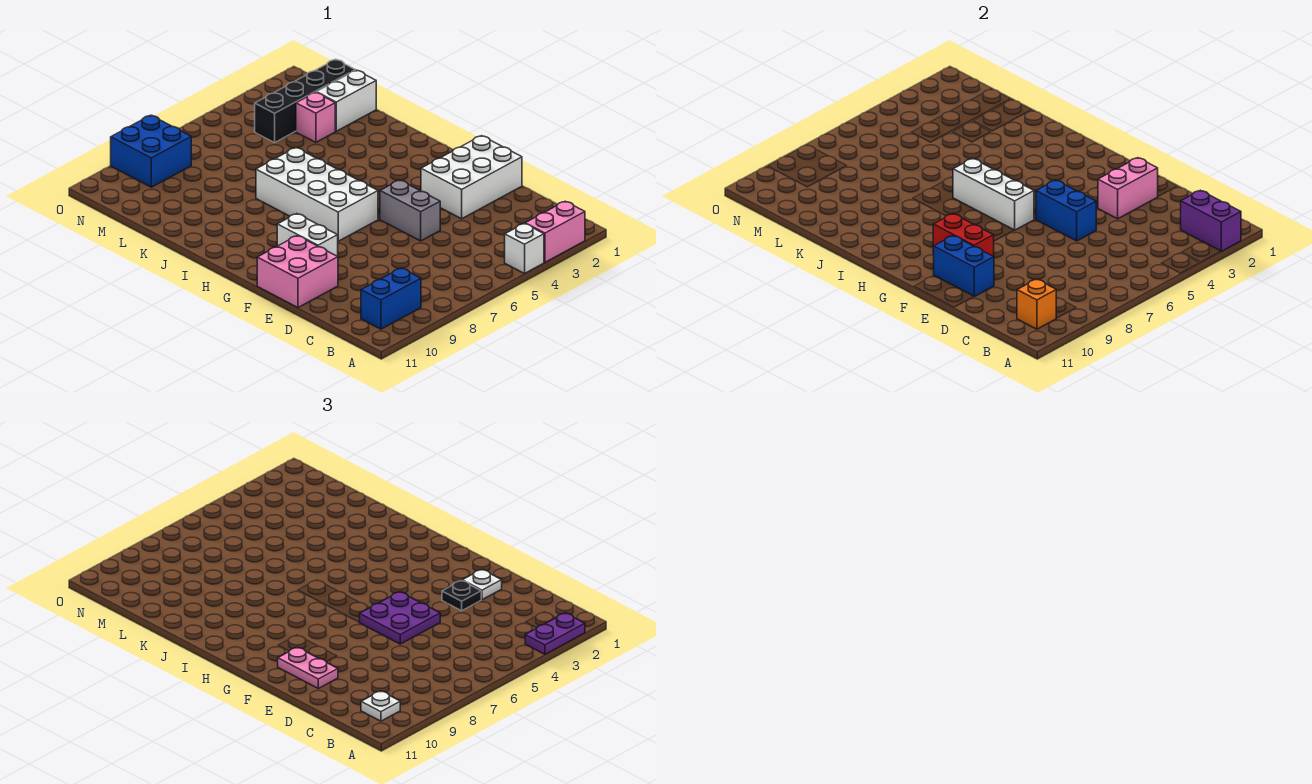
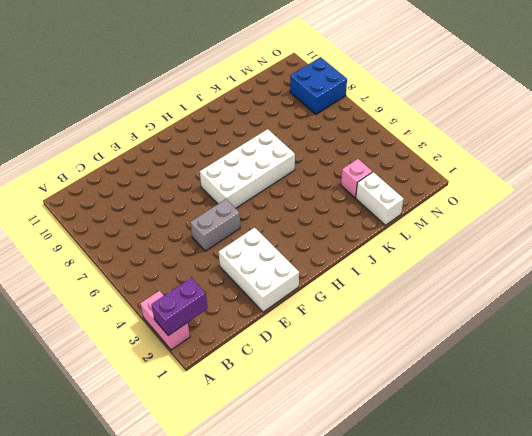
none -> white 1x1 brick [505,224,544,273]
none -> blue 1x2 brick [361,268,421,329]
none -> pink 2x2 brick [257,236,338,308]

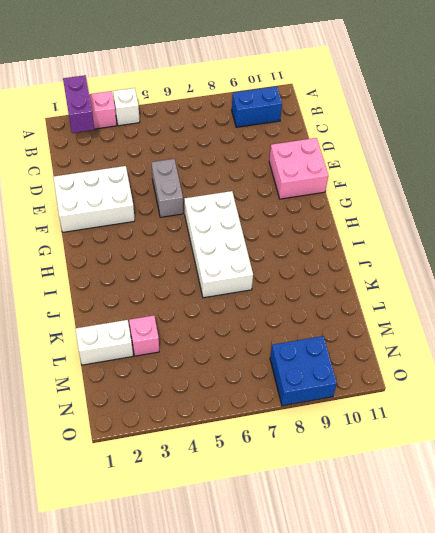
none -> white 1x2 brick [277,214,338,257]
none -> black 1x4 brick [255,59,355,143]
none -> orange 1x1 brick [1017,279,1056,329]

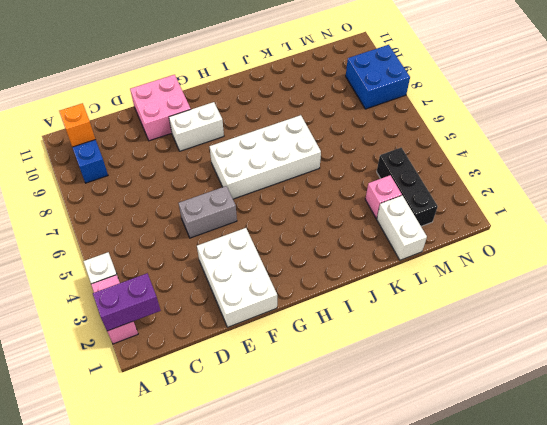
black 1x3 brick [377,148,438,226] -> black 1x4 brick [255,59,355,143]
none -> pink 1x2 brick [1098,158,1158,219]
none -> blue 1x2 brick [1036,180,1097,241]
none -> blue 1x2 brick [934,236,994,296]

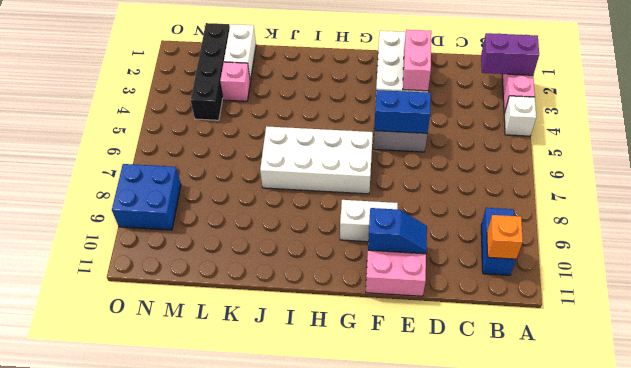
blue 1x2 slope [368,208,427,254] -> blue 1x2 brick [934,236,994,296]
none -> red 1x2 brick [933,214,994,257]
none -> white 1x3 brick [953,158,1034,230]
none -> purple 1x2 plate [525,613,585,654]

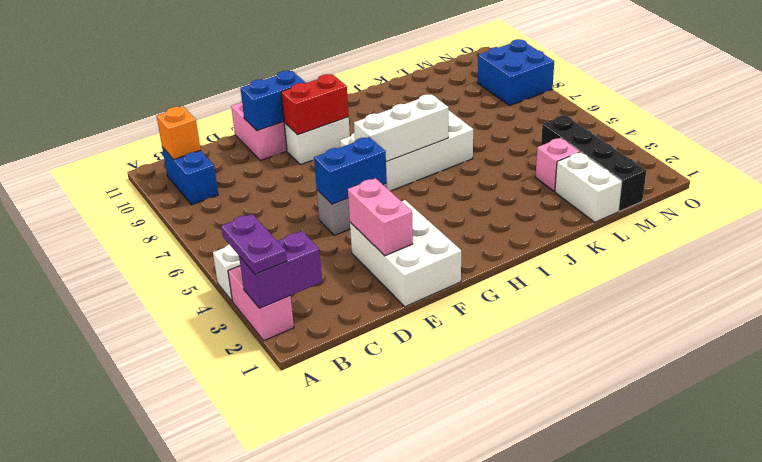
none -> white 1x1 plate [361,691,400,721]
none -> white 1x1 plate [462,569,502,600]
none -> black 1x1 plate [442,581,481,611]

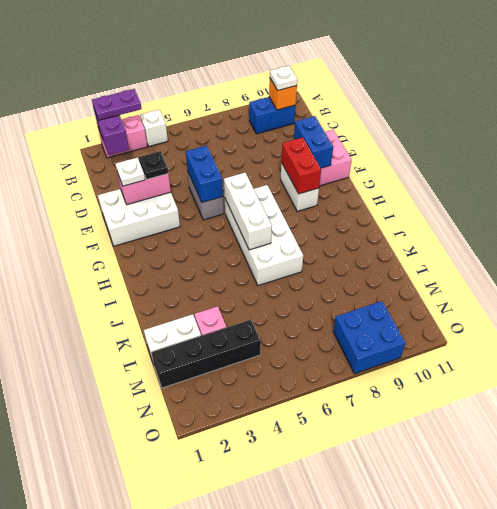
none -> purple 2x2 plate [359,592,440,644]
none -> pink 1x2 plate [278,647,338,688]

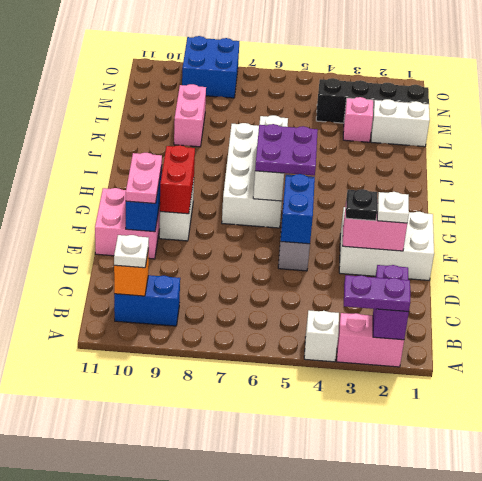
purple 2x2 plate [255,124,318,175] -> purple 2x2 plate moved to [359,592,440,644]
pink 1x2 brick [174,84,206,147] -> none

